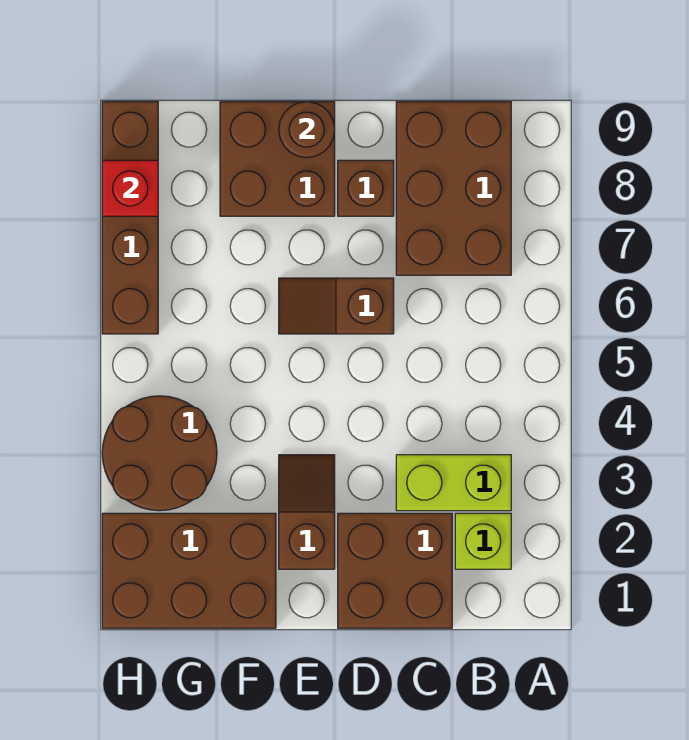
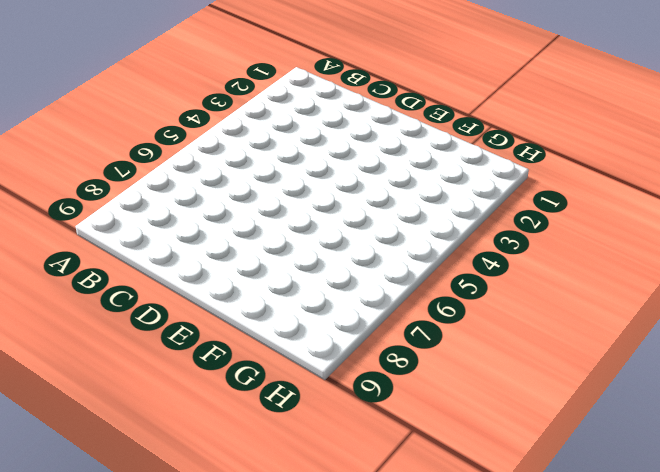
none -> lime 1x1 brick [455,513,511,569]
none -> lime 1x2 brick [396,455,511,511]
none -> brown 2x3 brick [396,102,511,275]

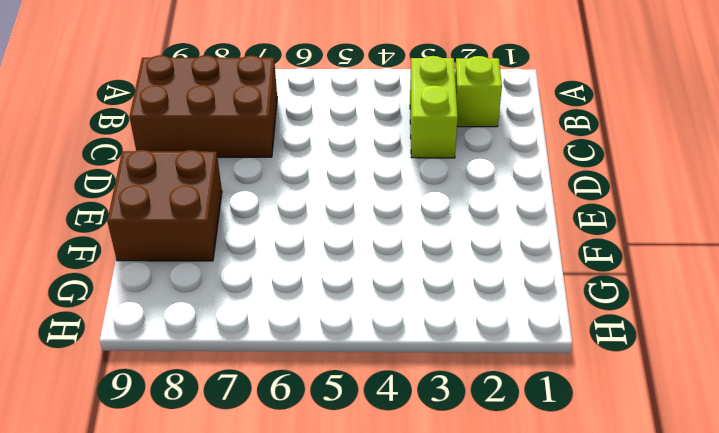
none -> brown 2x2 brick [338,513,452,628]
none -> brown 1x2 slope [279,278,394,334]
none -> brown 1x1 brick [338,160,394,216]

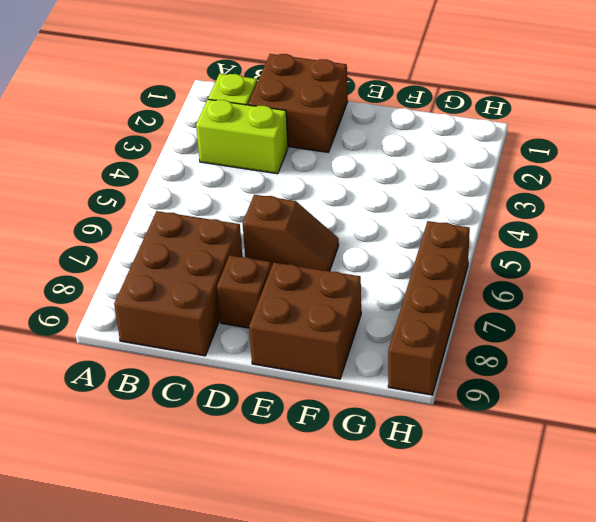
none -> brown 1x2 slope [279,455,335,569]
none -> brown 2x3 brick [102,513,276,628]
none -> brown 2x2 round brick [102,396,217,511]

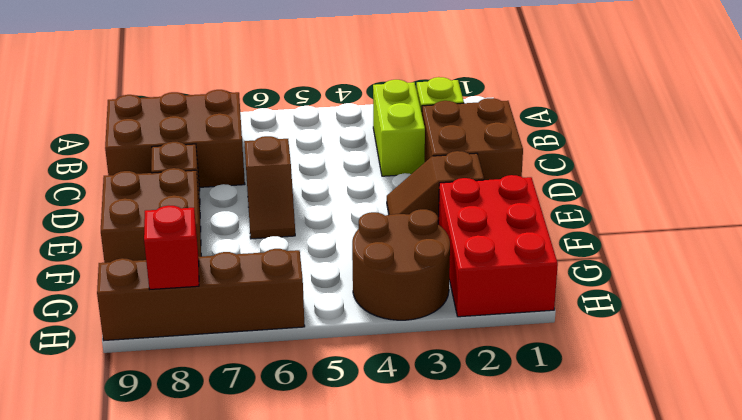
red 2x3 brick [438,175,558,317] -> brown 2x3 brick [102,513,276,628]
none -> brown 1x1 round brick [279,102,335,158]

